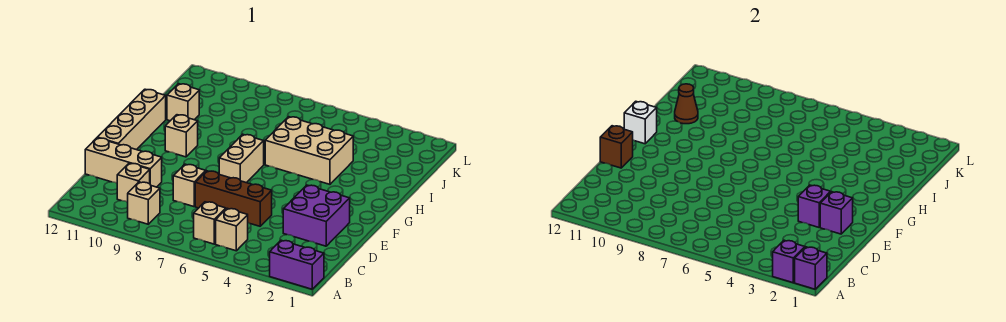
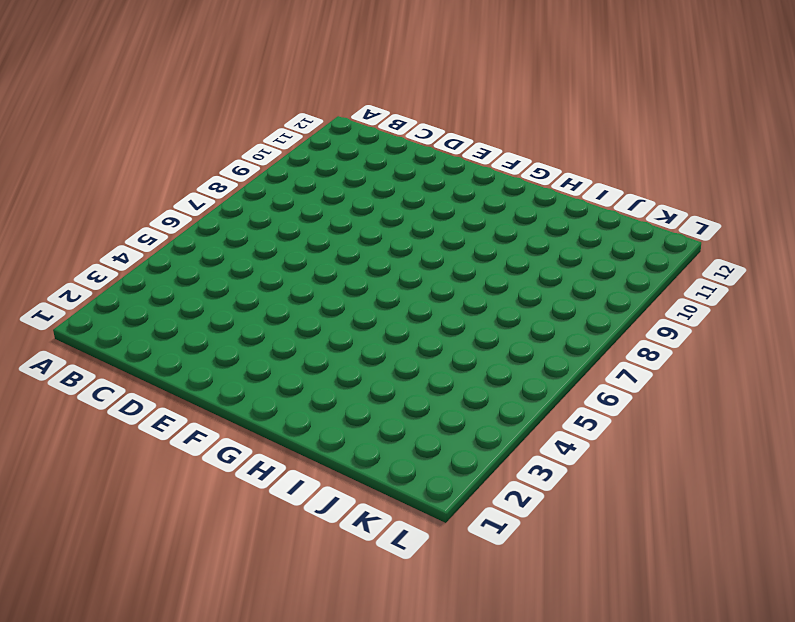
none -> purple 1x2 brick [270,240,324,289]
none -> tan 1x1 brick [216,208,248,251]
none -> tan 1x1 brick [194,202,226,244]

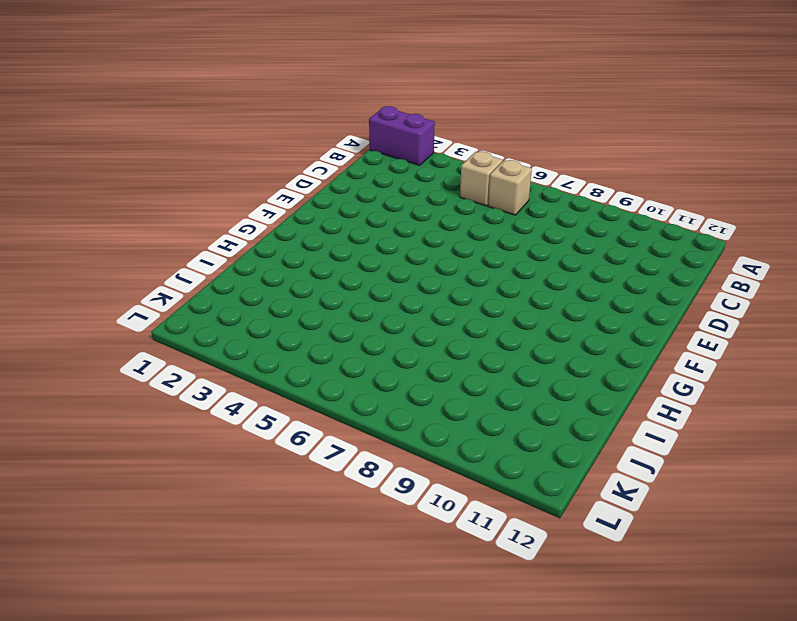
none -> tan 1x1 brick [128,182,160,224]
none -> tan 1x1 brick [117,163,150,202]
none -> purple 2x2 brick [283,185,350,246]

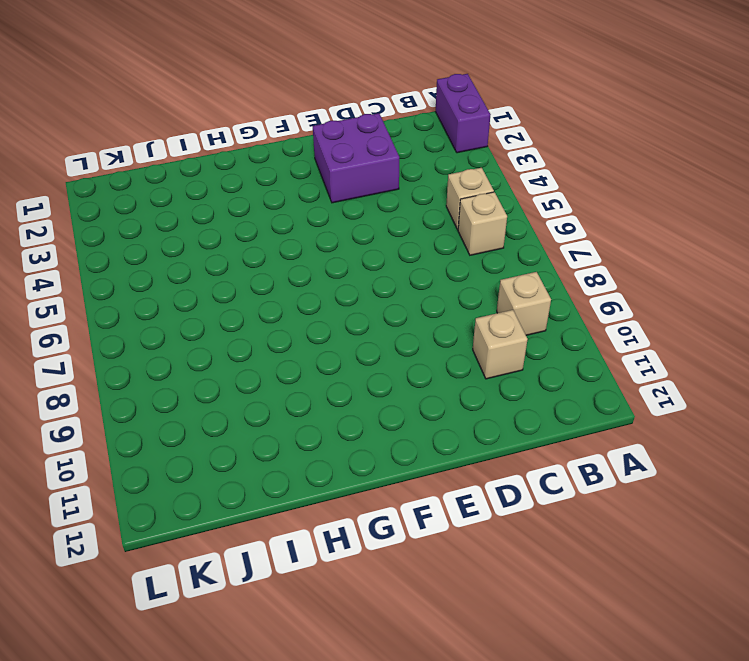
none -> brown 1x3 brick [195,171,272,226]
none -> tan 1x1 brick [173,164,206,207]
none -> tan 1x3 brick [85,138,162,187]

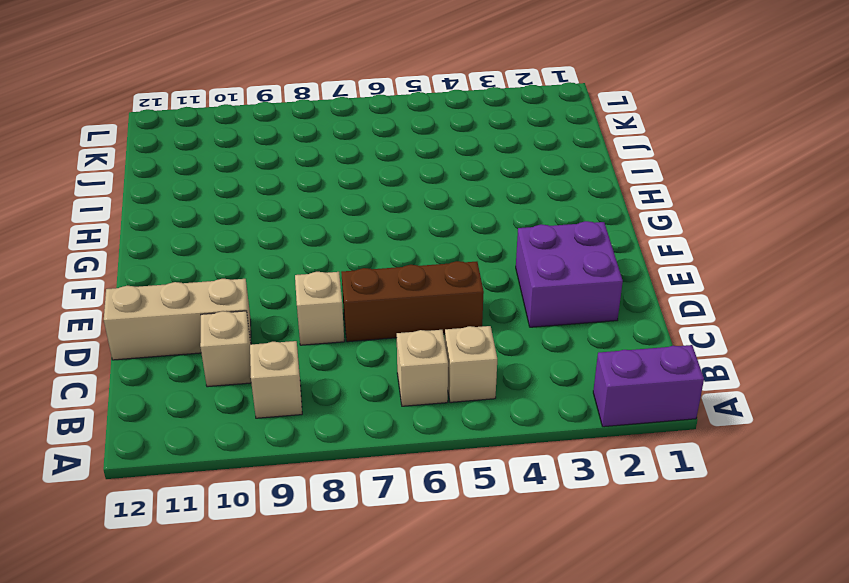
none -> tan 1x4 brick [97,89,166,150]
none -> tan 1x2 brick [219,134,264,183]
none -> tan 1x1 brick [165,115,198,157]

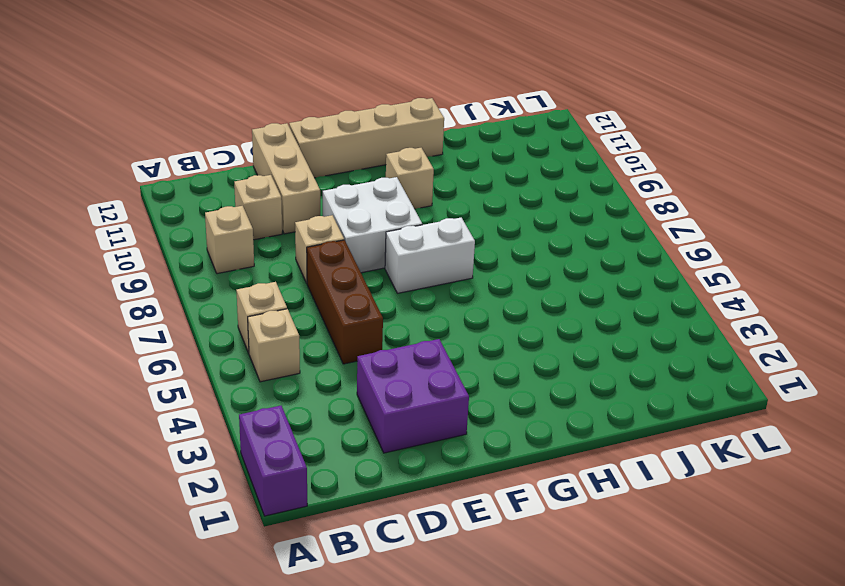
white 2x2 brick [323,177,422,273] -> none
white 1x2 brick [385,218,475,293] -> tan 1x2 brick [219,134,264,183]
none -> tan 2x3 brick [265,117,353,184]
none -> tan 1x1 brick [167,84,199,121]
none -> purple 1x1 brick [795,247,827,289]

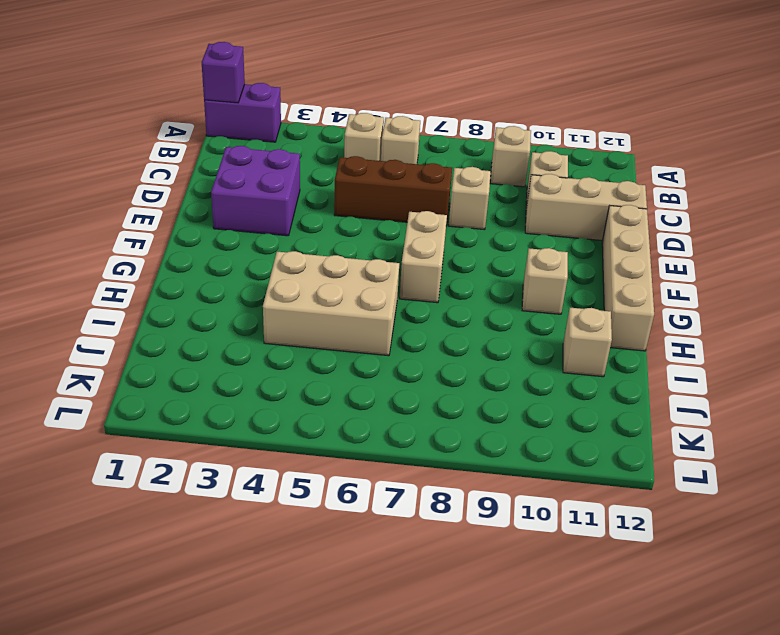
none -> purple 1x1 brick [773,240,805,283]
none -> purple 1x1 brick [820,192,853,234]
none -> purple 1x1 brick [798,185,831,227]

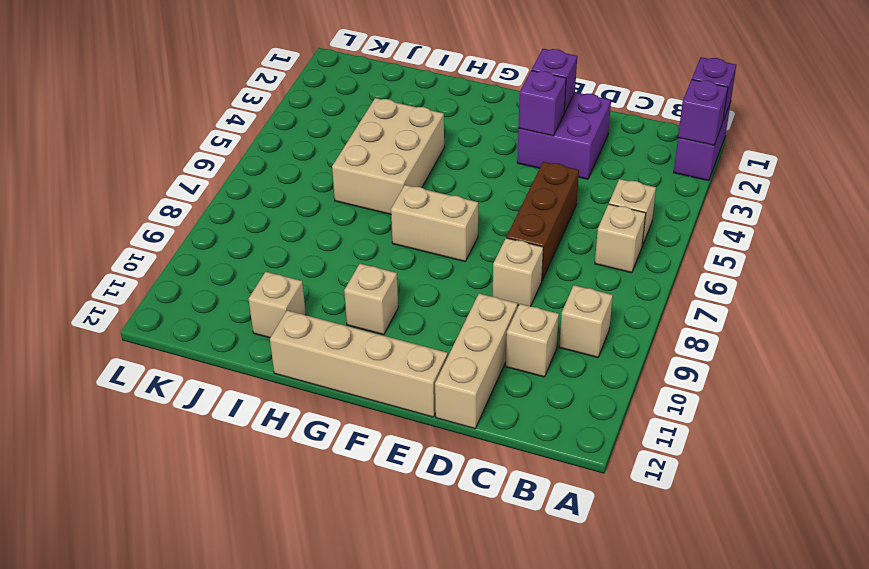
none -> brown 1x1 brick [600,126,633,168]
none -> white 1x1 brick [624,101,657,144]
none -> brown 1x1 cone [675,84,698,124]

